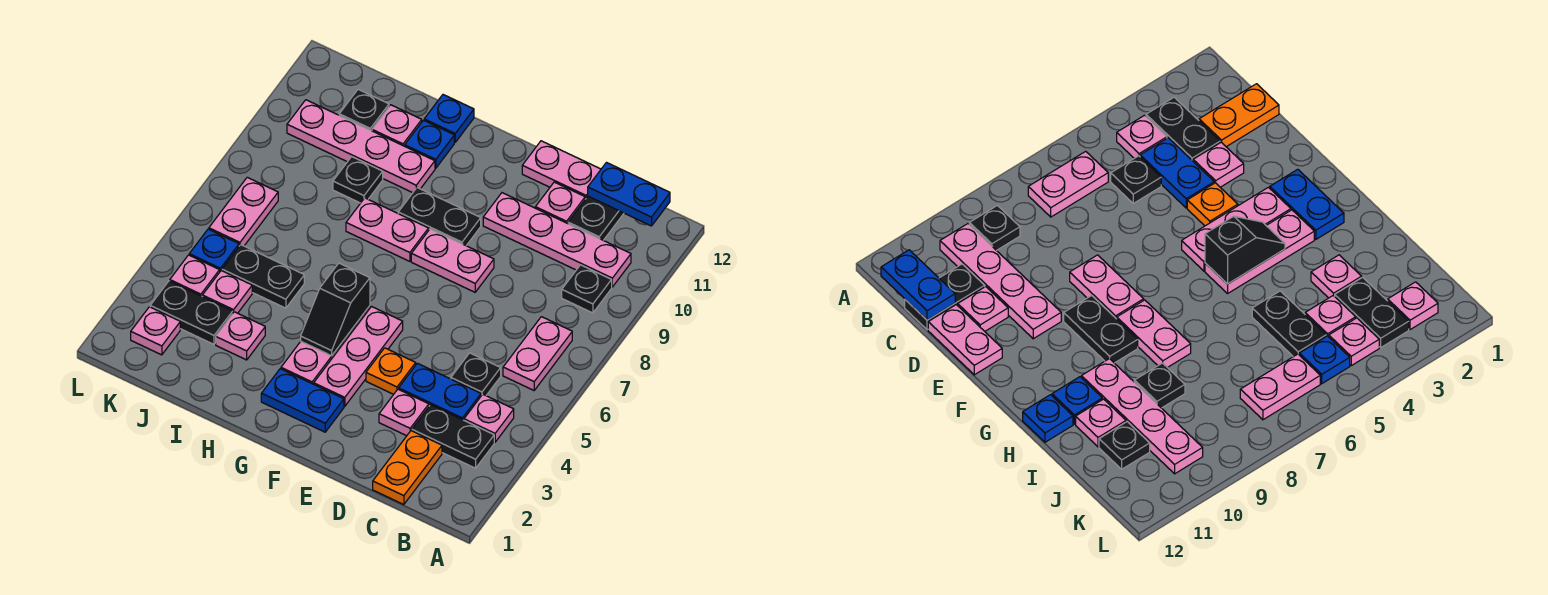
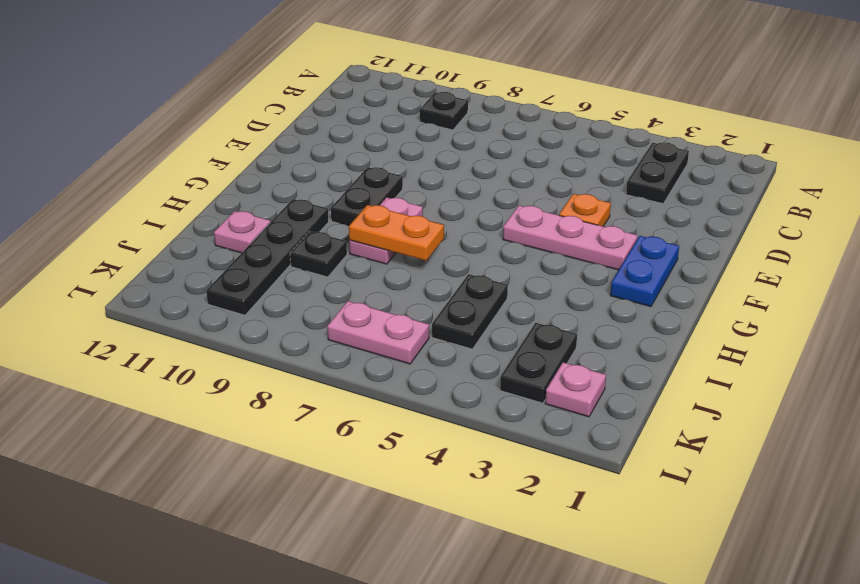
orange 1x2 plate [349,205,444,261] -> orange 1x2 plate moved to [373,431,442,505]
black 1x4 plate [206,199,329,315] -> pink 1x4 plate [287,100,435,193]
none -> pink 1x1 plate [464,394,514,442]
none -> pink 1x2 plate [503,317,572,390]
none -> pink 1x4 plate [483,193,631,287]
none -> blue 1x2 plate [399,363,481,420]

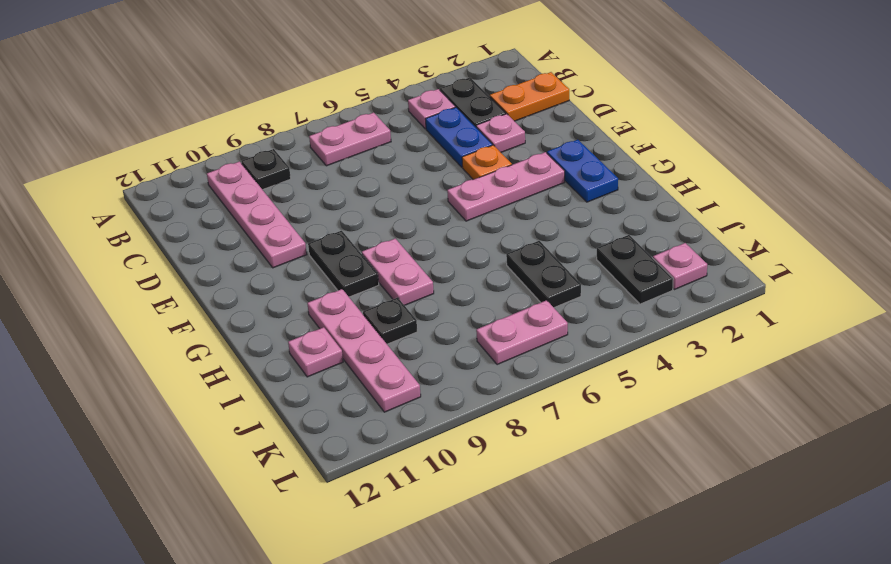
none -> black 1x1 plate [451,353,501,396]
none -> black 1x2 plate [568,196,624,240]
none -> pink 1x1 plate [535,182,585,224]
none -> pink 1x2 plate [522,141,601,199]

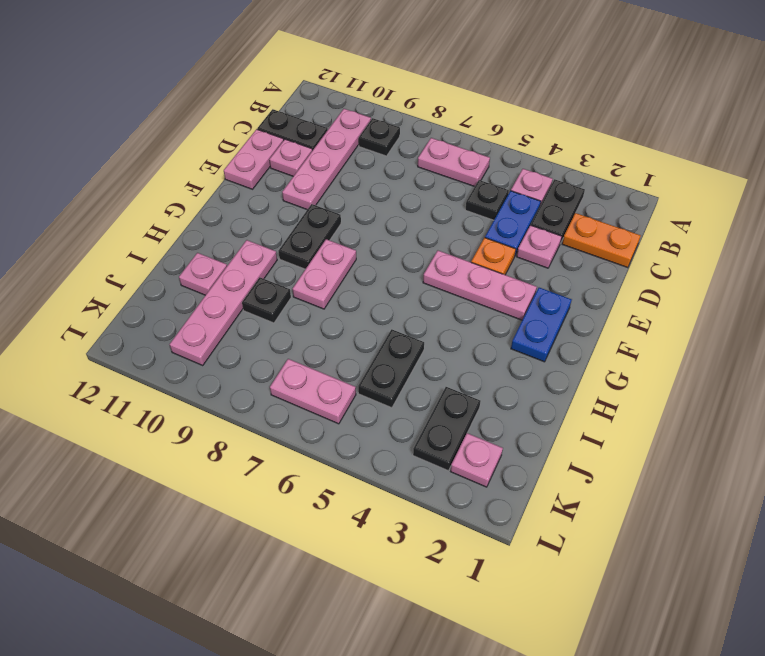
none -> pink 1x2 plate [411,229,494,292]
none -> pink 1x3 plate [281,306,370,384]
none -> blue 1x1 plate [405,120,454,168]
none -> blue 1x1 plate [424,95,474,142]

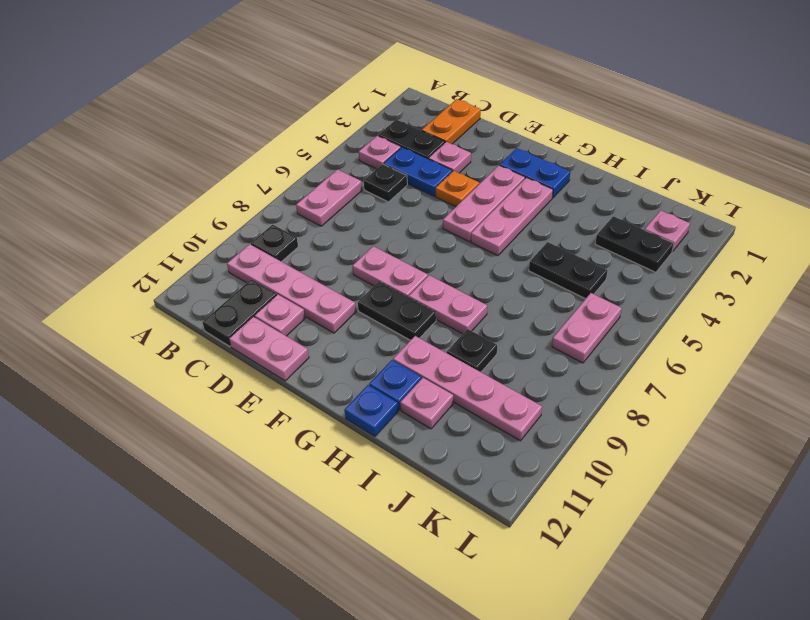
none -> pink 1x1 plate [216,312,265,360]
none -> pink 1x1 plate [203,271,252,313]
none -> black 1x1 plate [339,89,389,131]
none -> pink 1x1 plate [170,255,220,297]

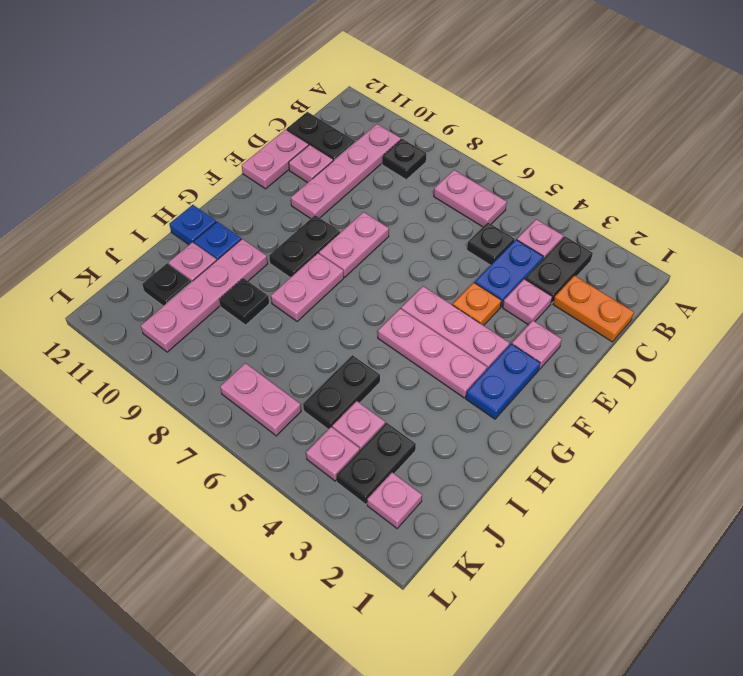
pink 1x1 plate [512,321,562,369] -> pink 1x1 plate moved to [216,312,265,360]
none -> blue 1x1 plate [189,229,239,271]
none -> blue 1x2 plate [588,163,670,226]
none -> black 1x2 slope [301,263,370,356]

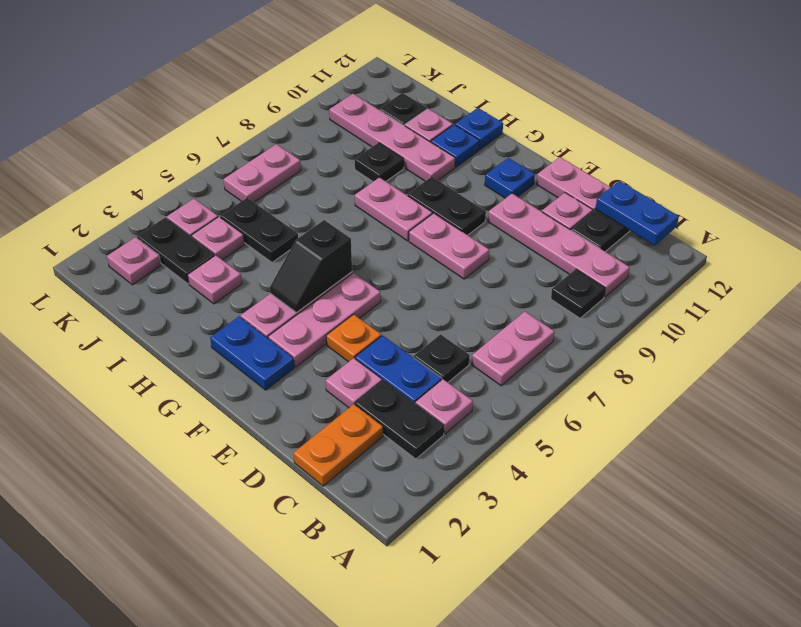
blue 1x1 plate [485,158,535,198] -> blue 1x1 plate moved to [189,229,239,271]

